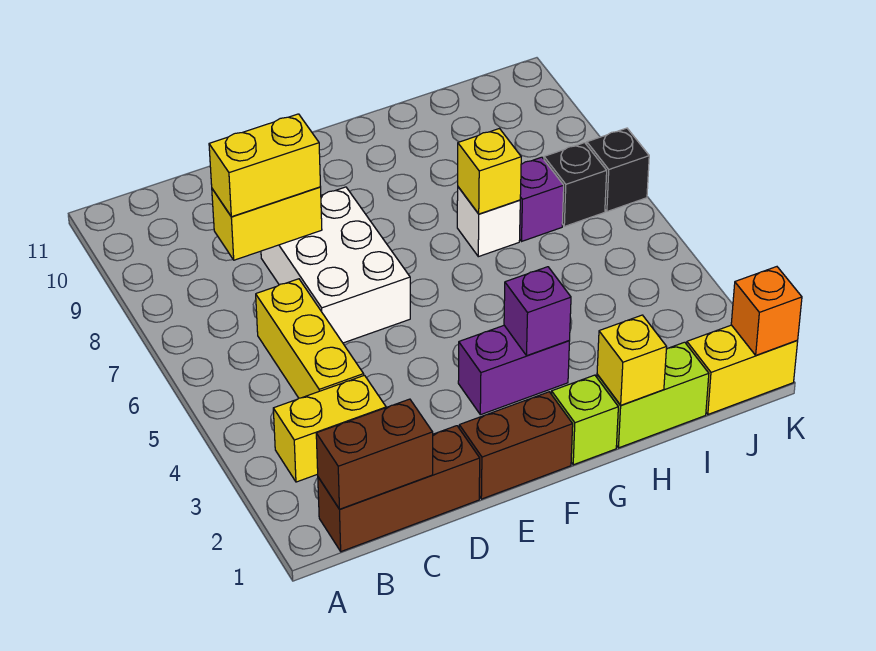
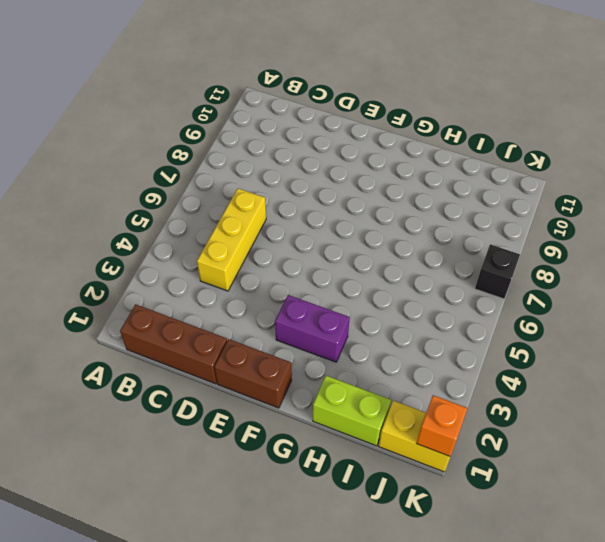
none -> yellow 1x2 brick [273,375,386,482]
none -> white 2x3 brick [261,187,410,343]
none -> lime 1x1 brick [551,375,618,465]

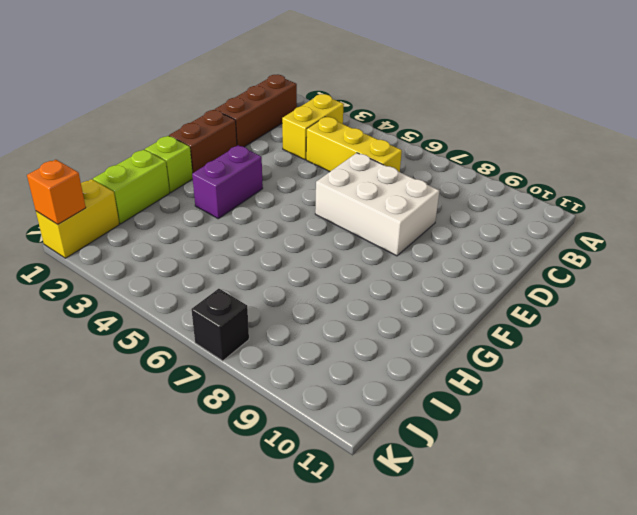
none -> white 1x1 brick [457,187,520,257]
none -> purple 1x1 brick [520,157,564,241]
none -> black 1x1 brick [544,143,607,226]

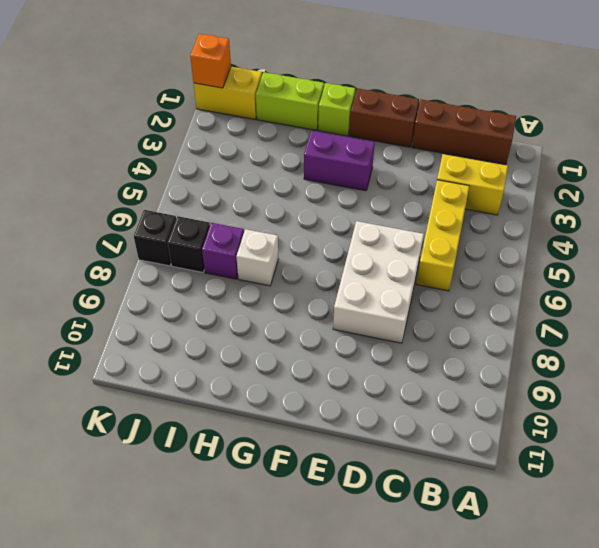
none -> brown 1x2 brick [316,399,433,509]
none -> yellow 1x2 brick [212,187,322,260]
none -> purple 1x1 brick [504,267,571,356]

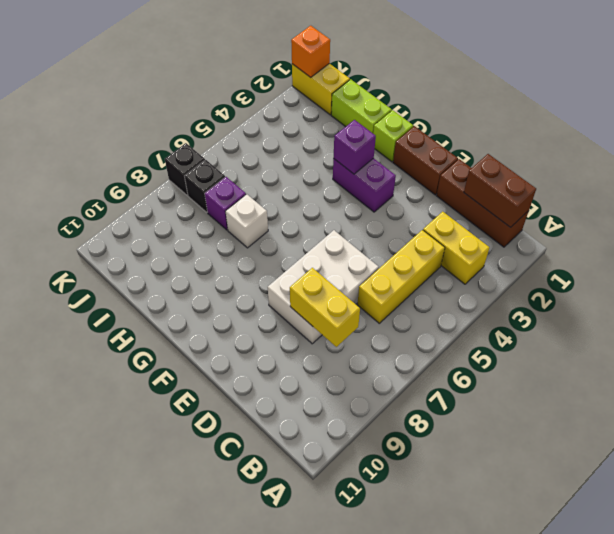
none -> yellow 1x1 brick [597,315,667,405]
none -> yellow 1x1 brick [458,129,521,214]
none -> yellow 1x2 brick [209,114,320,217]

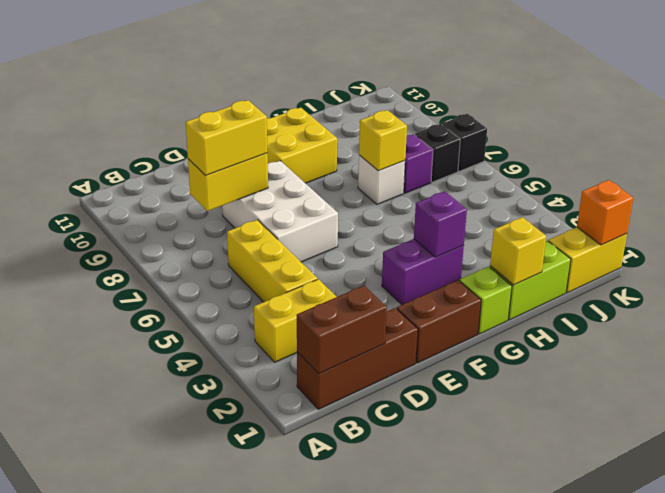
yellow 2x2 brick [267,108,337,183] -> none

